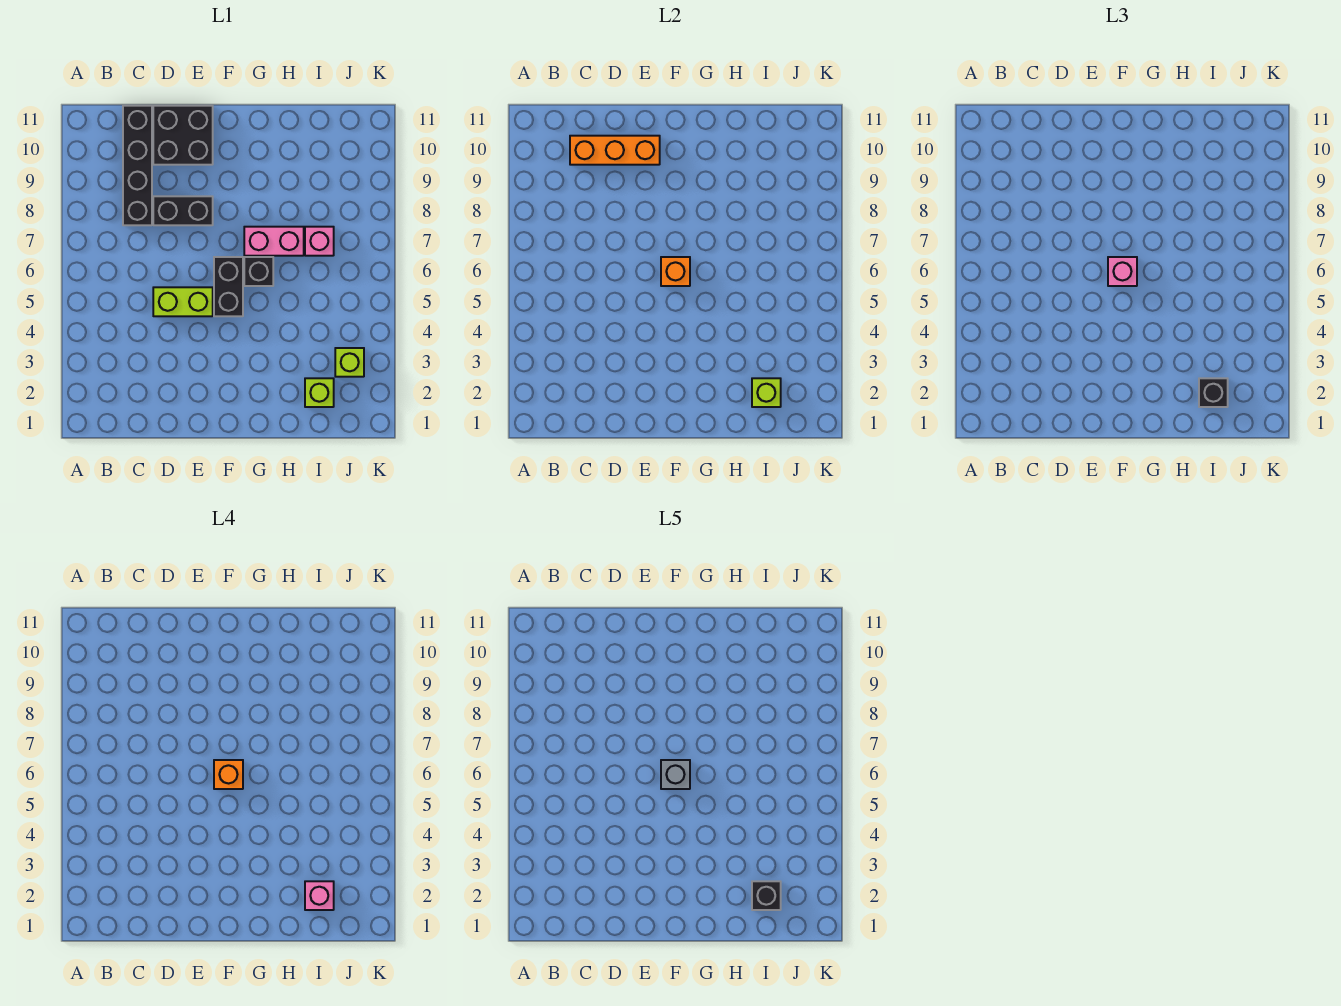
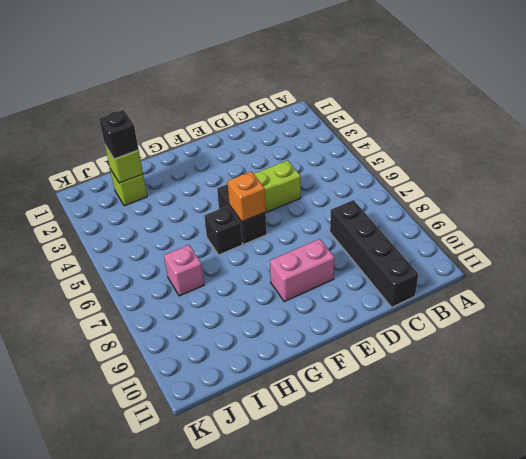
pink 1x2 brick [270,239,334,302] -> pink 1x2 brick moved to [244,227,304,256]
none -> black 1x2 brick [153,196,213,225]
none -> black 2x2 brick [153,106,213,165]
none -> lime 1x1 brick [335,348,364,377]

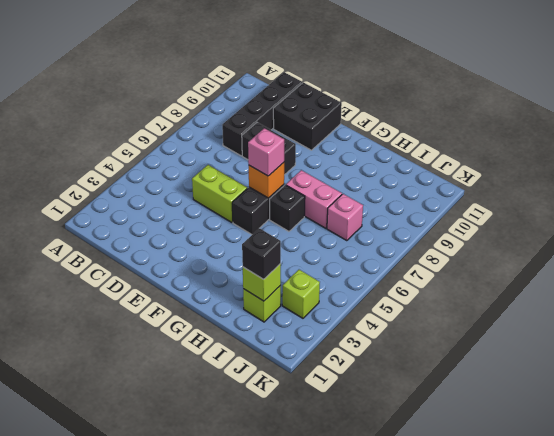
none -> orange 1x3 brick [570,136,660,165]
none -> orange 1x1 brick [214,760,243,789]
none -> pink 1x1 brick [305,881,334,910]

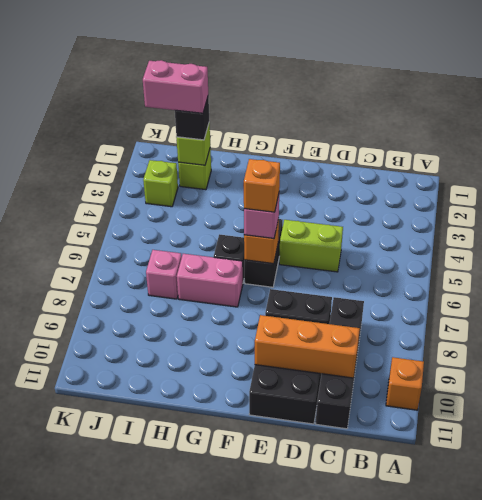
orange 1x1 brick [386,357,424,410] -> none
pink 1x2 brick [143,60,208,113] -> pink 1x1 brick [305,881,334,910]
none -> grey 1x1 brick [661,760,690,789]
none -> black 1x1 brick [752,881,781,910]

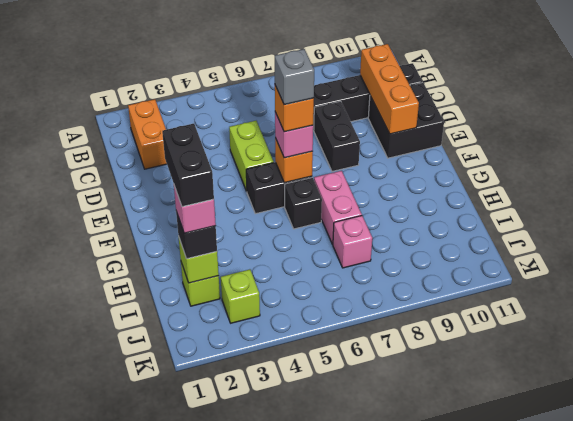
orange 1x2 brick [128,99,167,169] -> none
black 1x2 brick [162,124,214,207] -> black 1x1 brick [752,881,781,910]

